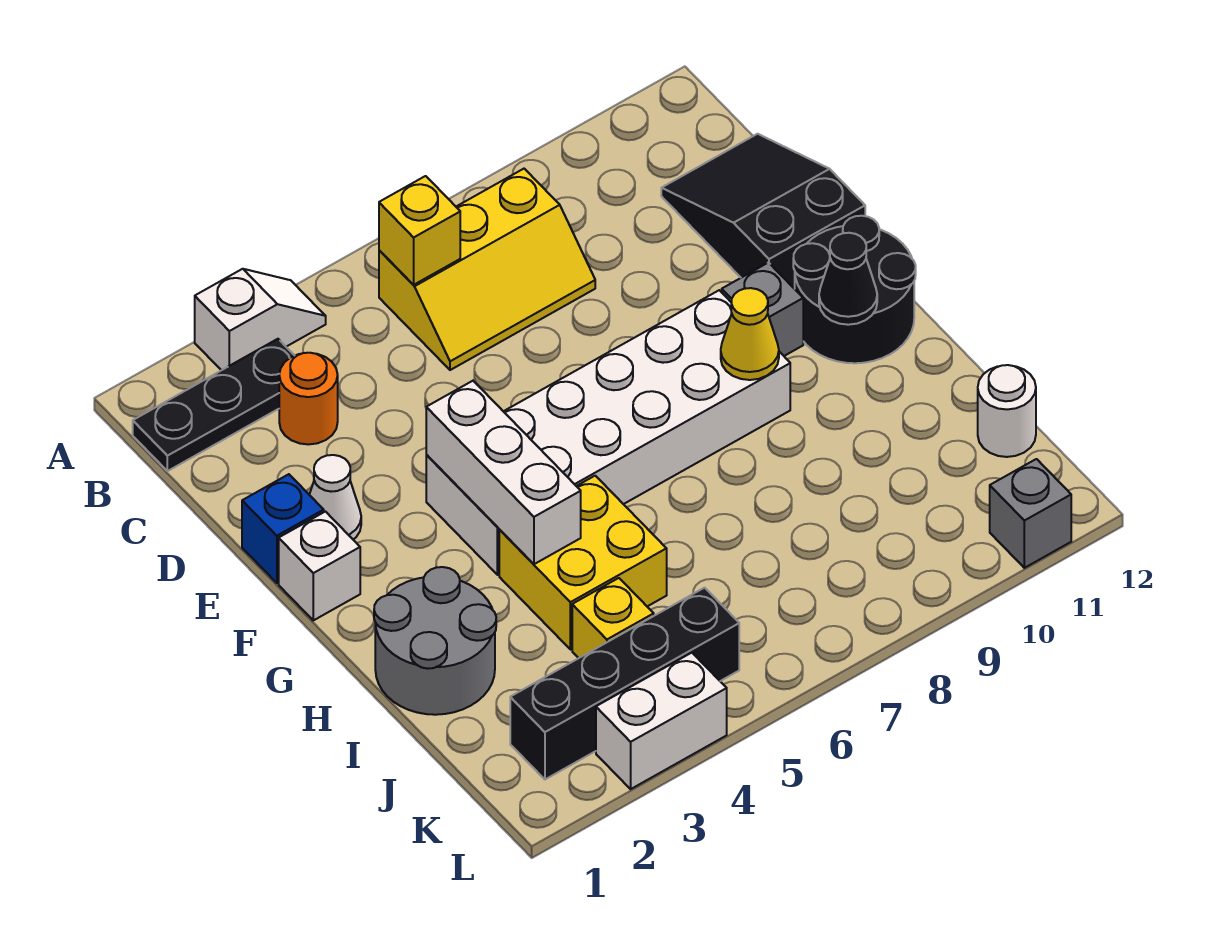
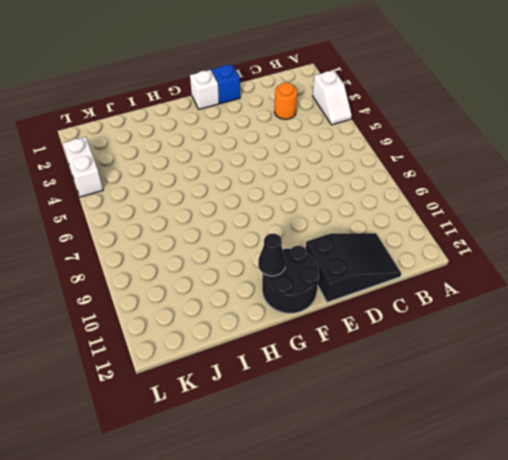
none -> black 1x3 plate [133,339,295,471]
none -> yellow 2x3 slope [379,169,595,370]
none -> white 1x1 cone [309,455,361,539]

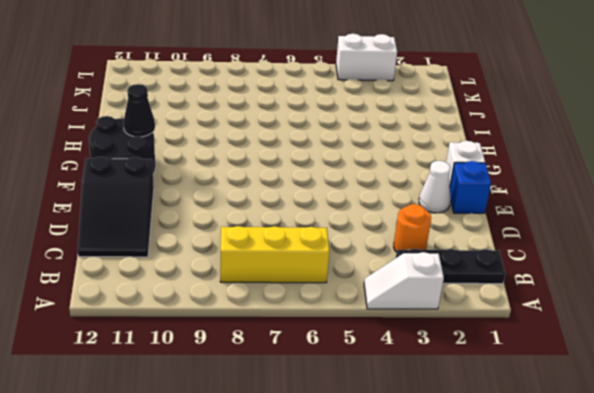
none -> white 2x6 brick [426,290,790,575]
none -> grey 1x1 brick [722,263,803,356]
none -> grey 2x2 round brick [374,567,496,715]

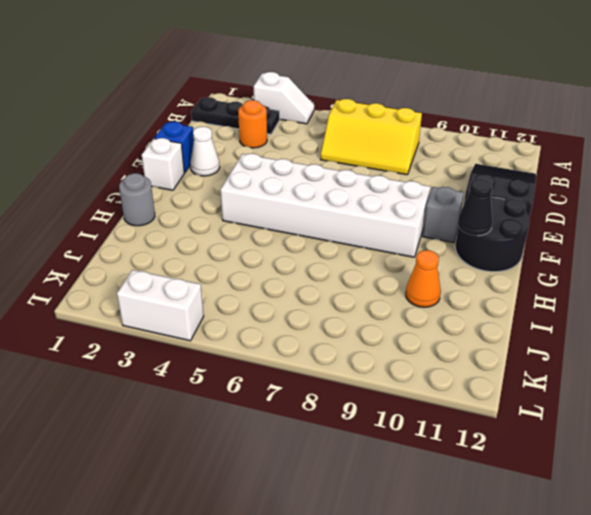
grey 1x1 round brick [119,173,155,226] -> grey 2x2 round brick [374,567,496,715]
orange 1x1 cone [406,250,441,307] -> none
none -> yellow 2x2 brick [499,476,667,650]
none -> yellow 1x1 brick [572,578,654,658]
none -> white 1x1 round brick [978,365,1036,457]

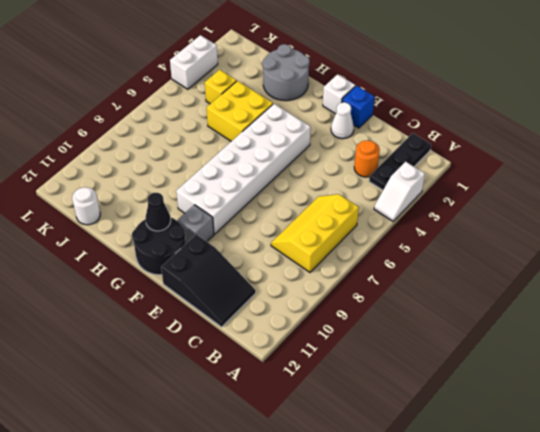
none -> black 1x4 brick [510,588,739,779]
none -> grey 1x1 brick [990,459,1071,568]
none -> yellow 1x1 brick [379,176,460,285]

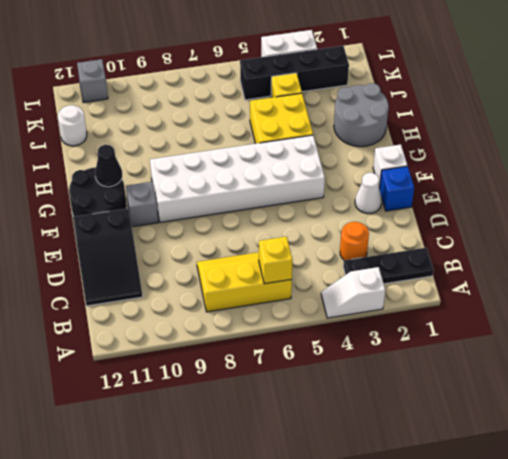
none -> white 1x3 brick [426,381,581,564]
none -> yellow 1x1 cone [721,288,779,380]

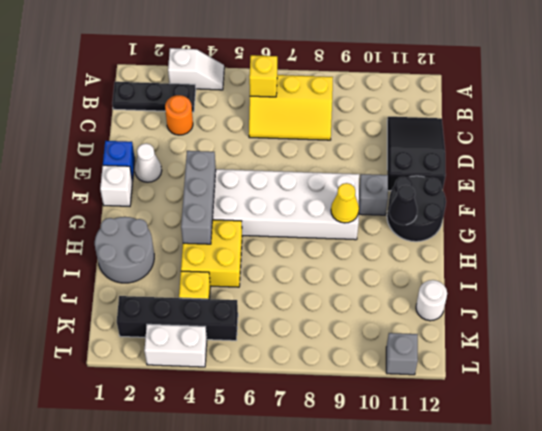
grey 1x3 brick [181,151,216,244] -> white 1x3 brick [426,381,581,564]

